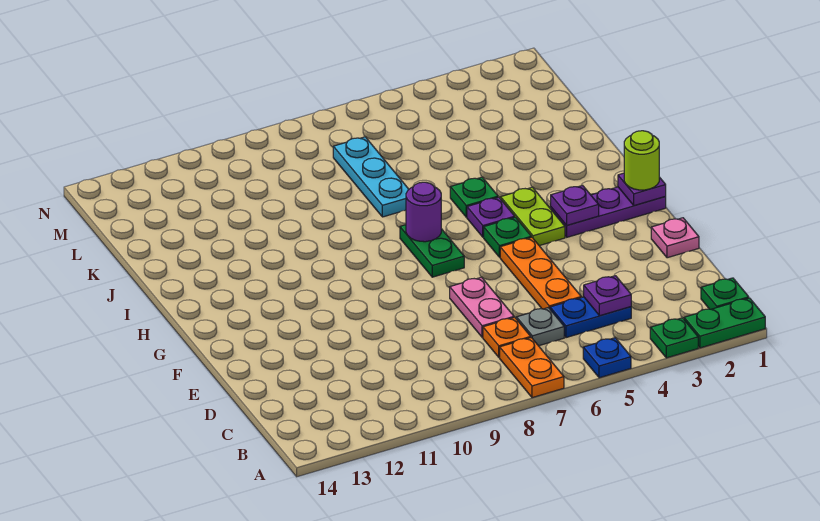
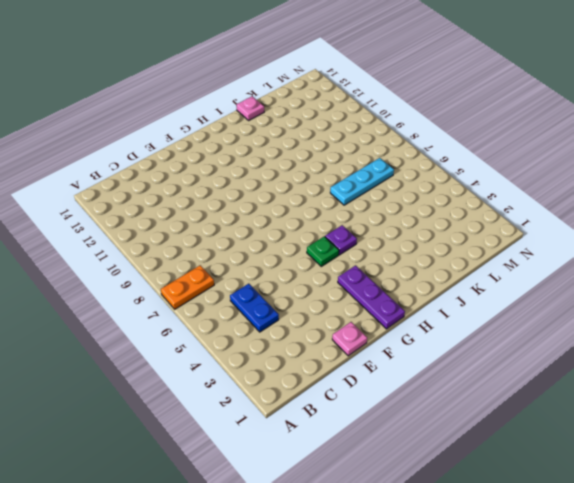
pink 1x1 plate [237,96,264,120] -> none
none -> green 1x2 plate [684,298,765,348]
none -> green 1x1 plate [650,318,698,358]
none -> blue 1x1 plate [583,338,631,378]

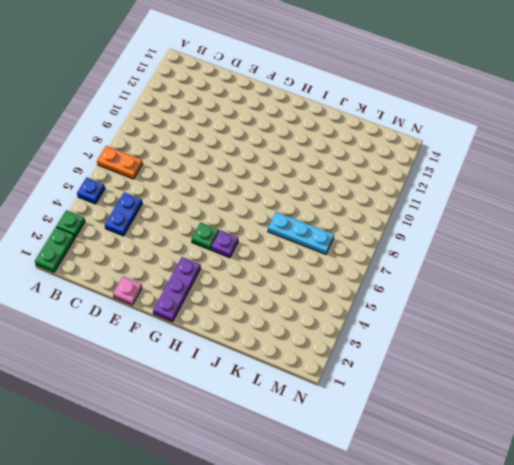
none -> green 1x1 plate [701,278,749,309]
none -> grey 1x1 plate [517,308,564,346]
none -> orange 1x1 plate [483,318,531,357]

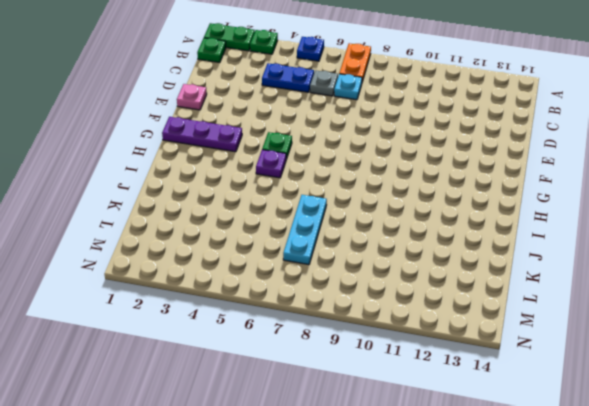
cyan 1x1 plate [334,74,362,100] -> orange 1x1 plate [483,318,531,357]
none -> orange 1x3 plate [500,237,581,309]
none -> pink 1x2 plate [450,277,514,337]
none -> lime 1x2 plate [501,187,565,246]

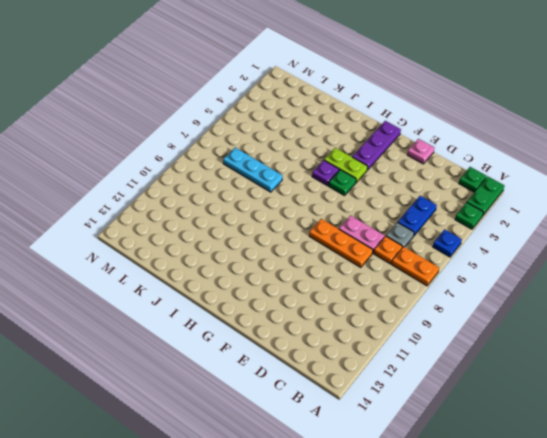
orange 1x3 plate [309,219,373,268] -> orange 1x3 plate moved to [500,237,581,309]
none -> green 1x2 plate [400,225,464,277]
none -> green 1x1 plate [450,177,498,217]
none -> purple 1x1 plate [584,276,631,316]

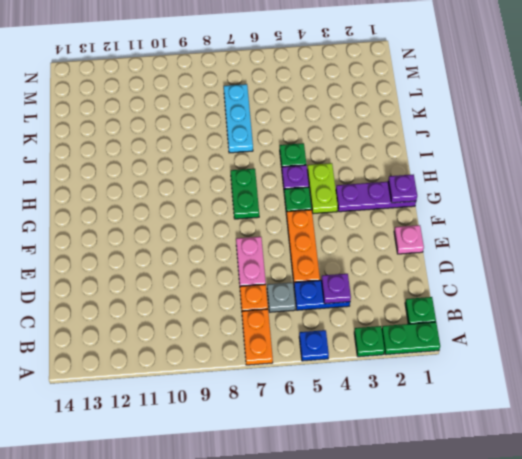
none -> purple 1x1 plate [551,185,599,225]
none -> purple 1x1 round brick [406,182,441,242]
none -> lime 1x1 round brick [624,131,659,190]

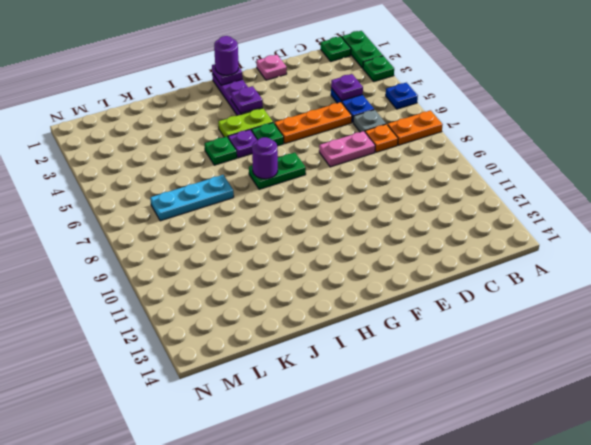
purple 1x1 round brick [214,36,239,75] -> lime 1x1 round brick [624,131,659,190]

